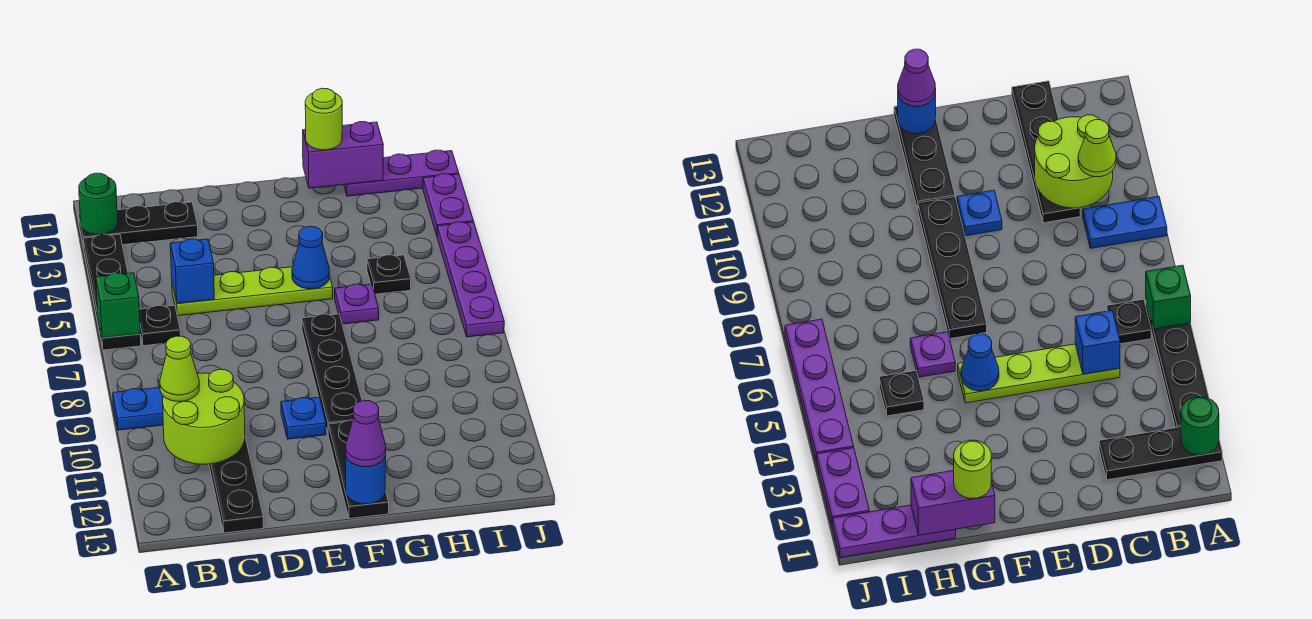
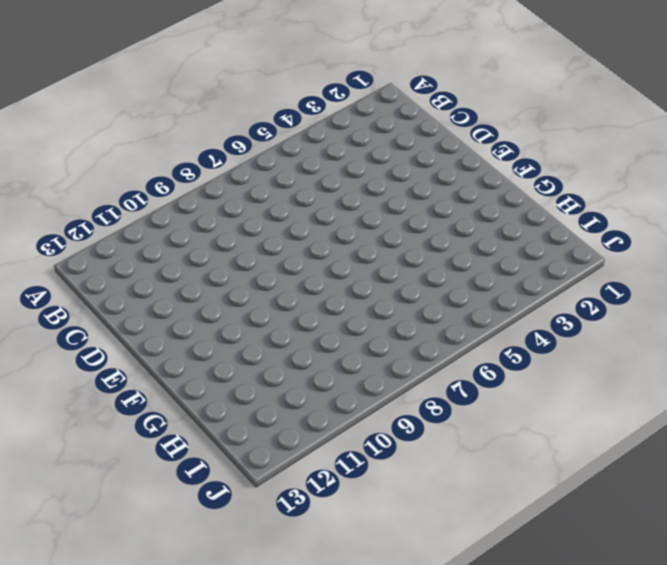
none -> black 1x3 plate [79,202,198,248]
none -> black 1x4 plate [83,234,141,350]
none -> blue 1x2 plate [113,387,163,430]

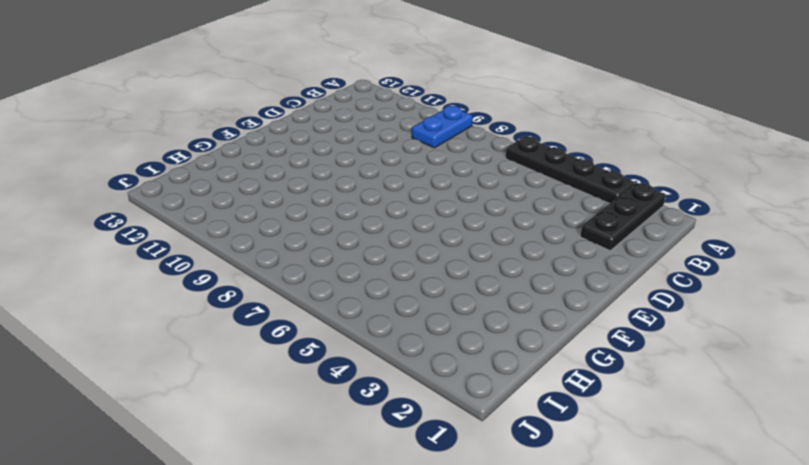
none -> black 1x1 plate [139,305,181,346]
none -> lime 1x4 plate [172,267,333,316]
none -> black 1x4 plate [209,438,263,533]

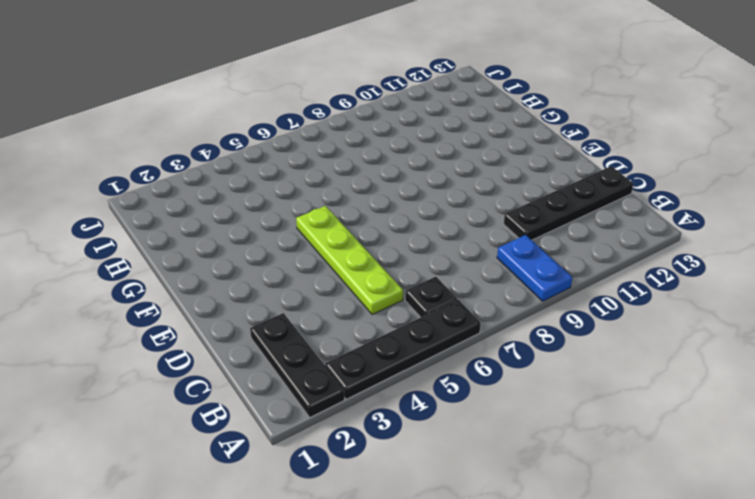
none -> blue 1x1 plate [281,397,326,439]
none -> black 1x4 plate [302,314,362,433]
none -> black 1x3 plate [328,420,389,519]

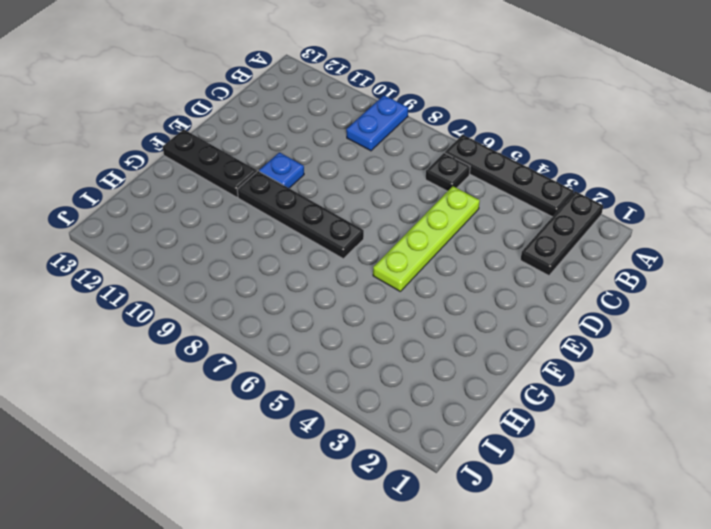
none -> black 1x4 plate [209,438,263,533]
none -> purple 1x1 plate [335,284,379,324]
none -> purple 1x3 plate [344,150,459,196]

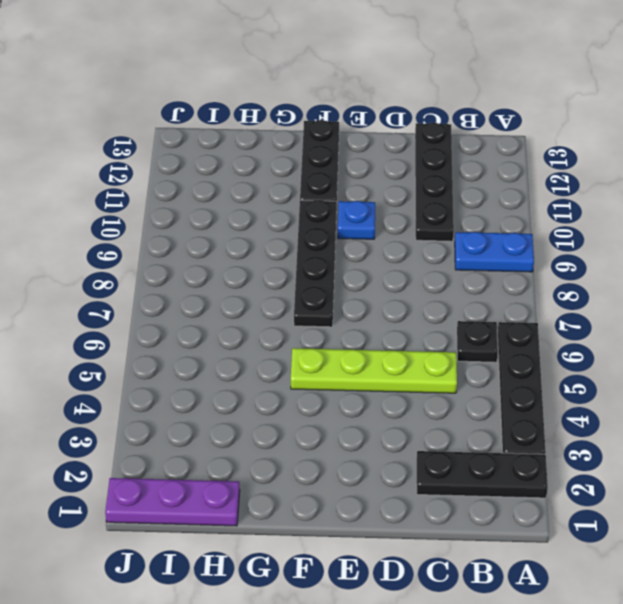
none -> purple 1x1 plate [335,284,379,324]
none -> black 1x1 plate [367,255,411,294]
none -> purple 1x2 plate [423,174,474,235]

